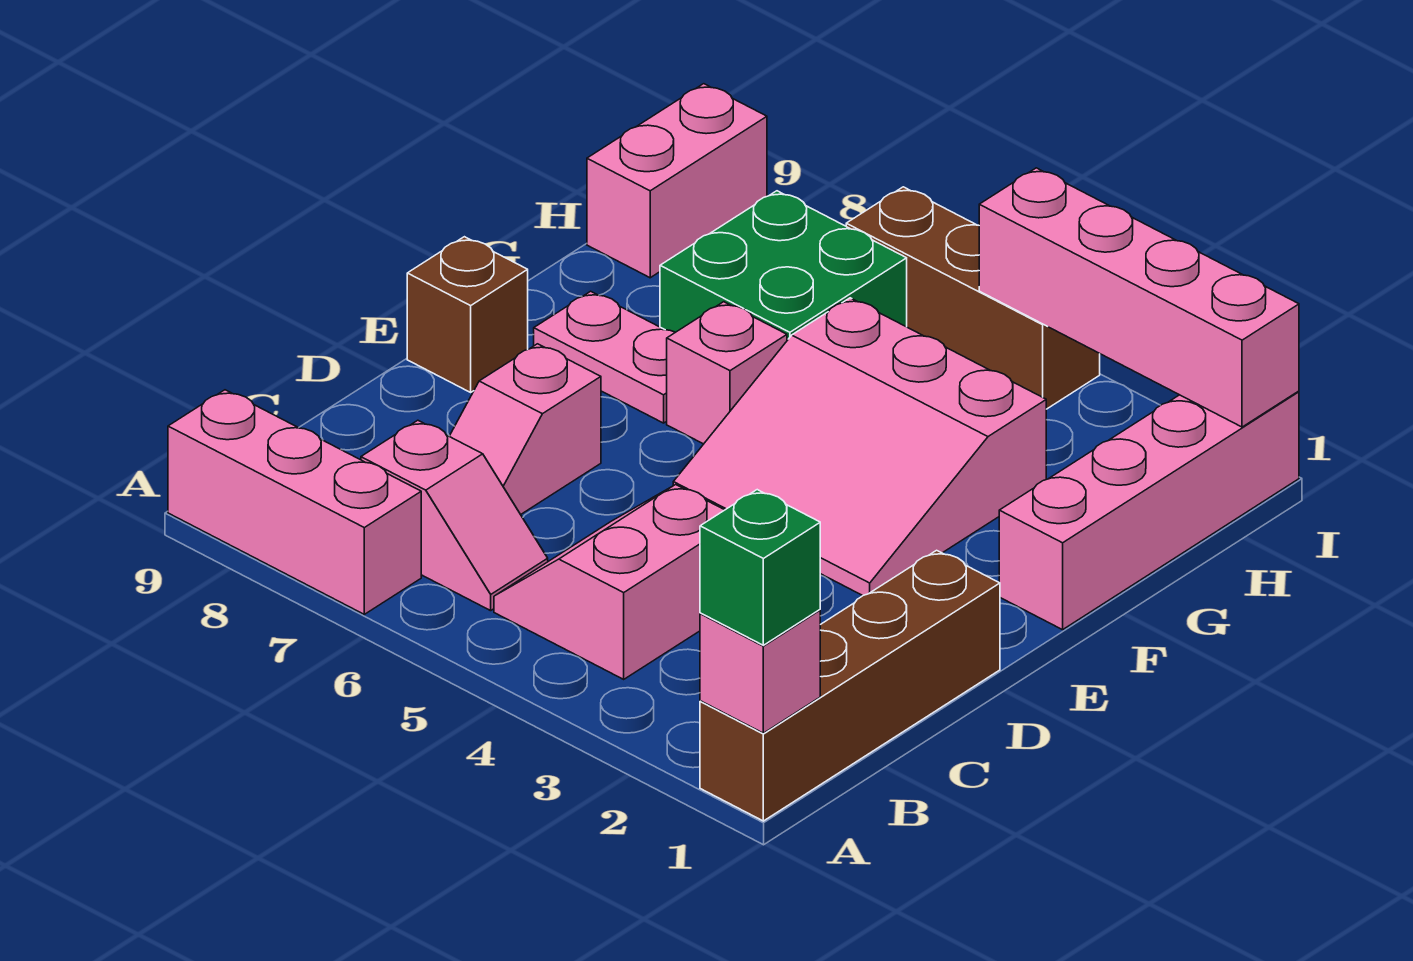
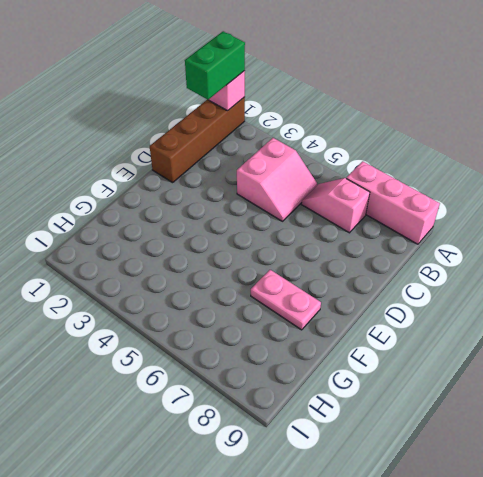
green 1x2 brick [185,31,245,100] -> green 1x1 brick [700,490,820,645]
none -> pink 1x2 slope [449,344,601,515]
none -> pink 3x3 slope [673,298,1046,596]
none -> brown 1x1 brick [407,237,528,392]

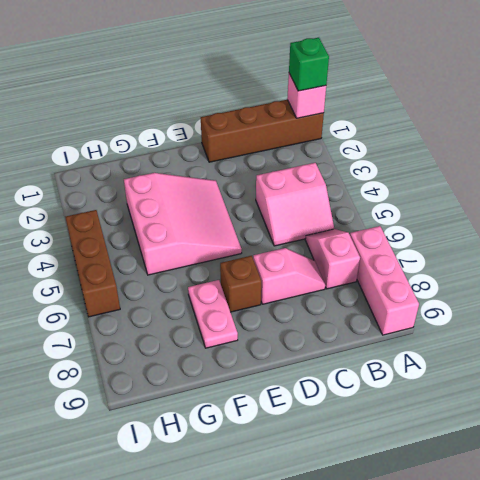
brown 1x1 brick [220,256,261,312] -> brown 1x1 brick moved to [407,237,528,392]
none -> pink 1x4 brick [999,391,1299,630]
none -> pink 1x1 brick [667,302,787,444]
none -> green 2x2 brick [660,191,907,340]

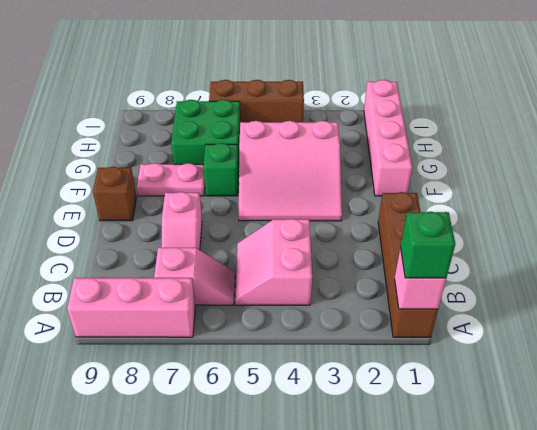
green 1x1 brick [204,143,239,196] -> pink 1x1 brick [667,302,787,444]
none -> pink 1x2 brick [587,84,767,278]
none -> pink 1x4 brick [979,168,1299,427]

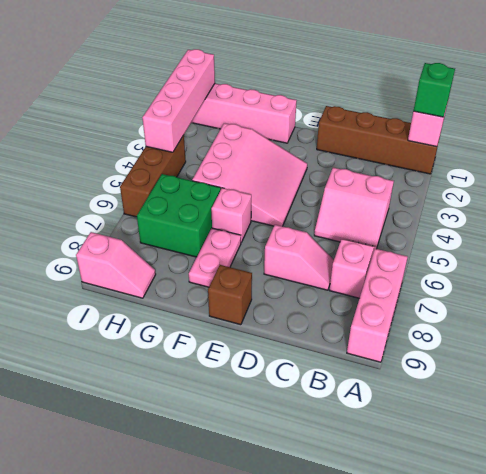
pink 1x2 slope [76,232,156,298] -> pink 1x2 brick [587,84,767,278]

